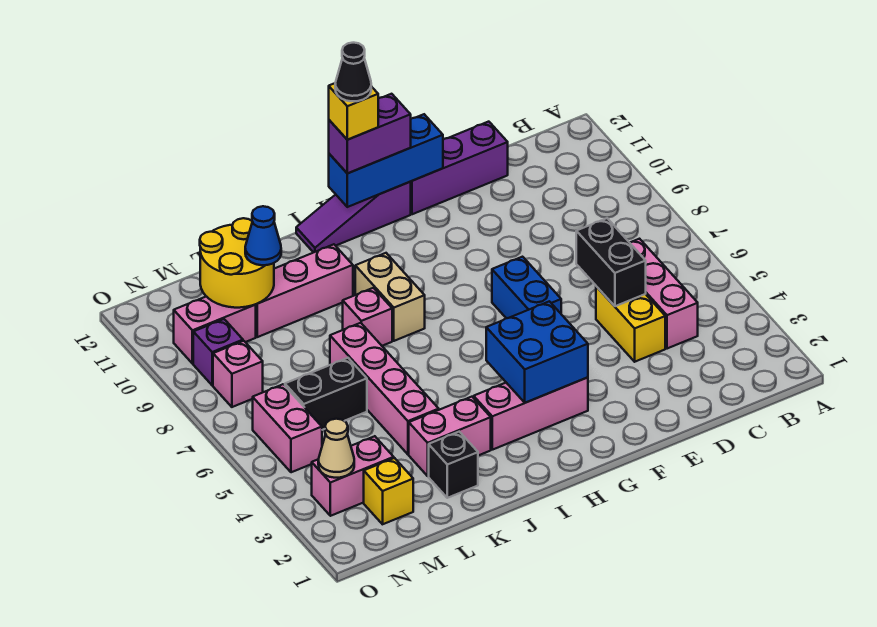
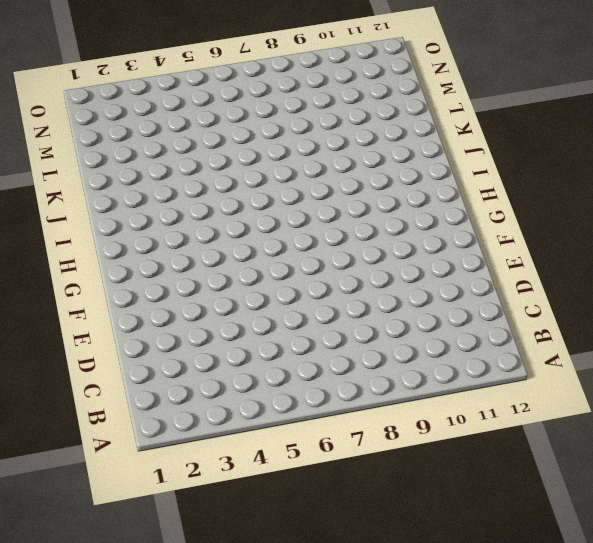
none -> pink 1x3 brick [629,239,698,349]
none -> yellow 1x2 brick [596,286,665,362]
none -> purple 1x3 brick [411,122,508,214]

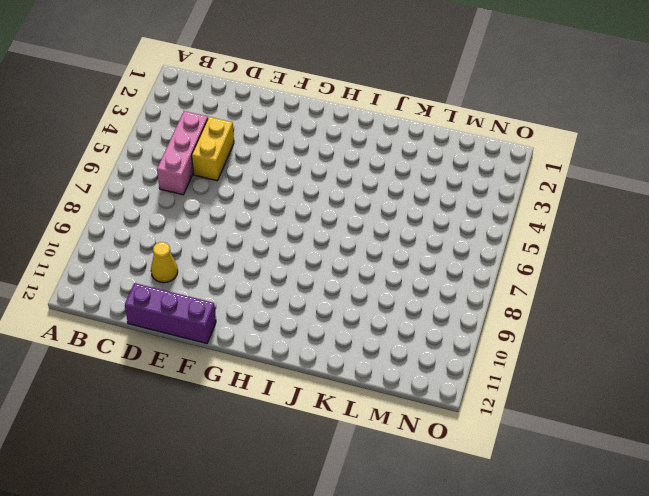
yellow 1x1 cone [151,242,178,283] -> none
none -> blue 1x2 brick [492,257,561,318]
none -> pink 1x3 brick [474,377,588,450]
none -> purple 1x3 slope [296,182,411,253]

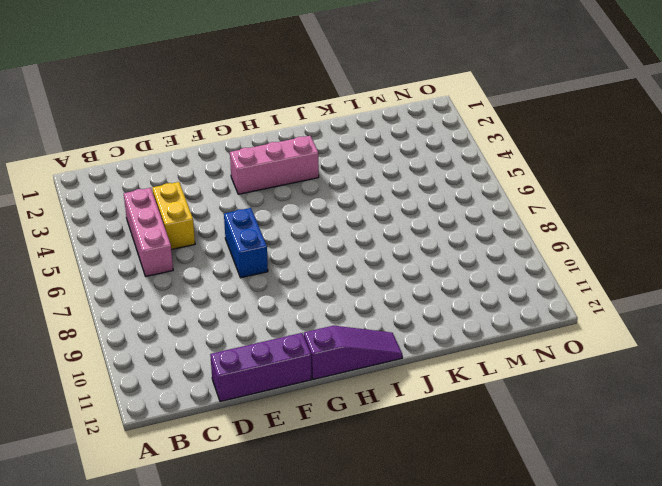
none -> tan 1x2 brick [355,253,425,341]
none -> pink 1x2 brick [409,397,491,476]
none -> pink 1x1 brick [343,288,392,346]

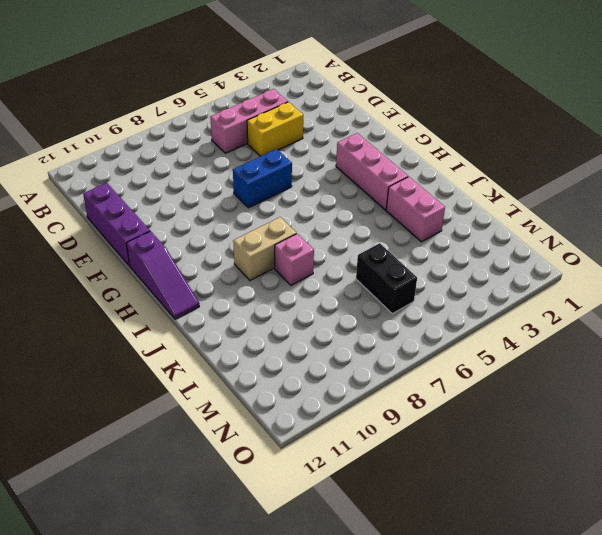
none -> pink 1x3 brick [256,244,353,337]
none -> black 1x1 brick [429,432,478,498]
none -> pink 1x4 brick [330,323,439,454]

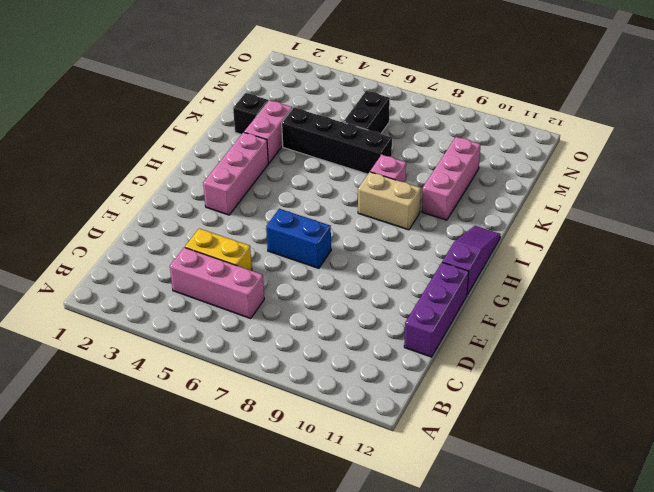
black 1x4 brick [282,108,392,174] -> pink 1x4 brick [330,323,439,454]
none -> yellow 1x1 brick [364,458,413,524]
none -> pink 1x2 brick [312,436,394,516]
none -> pink 1x2 brick [174,296,256,364]

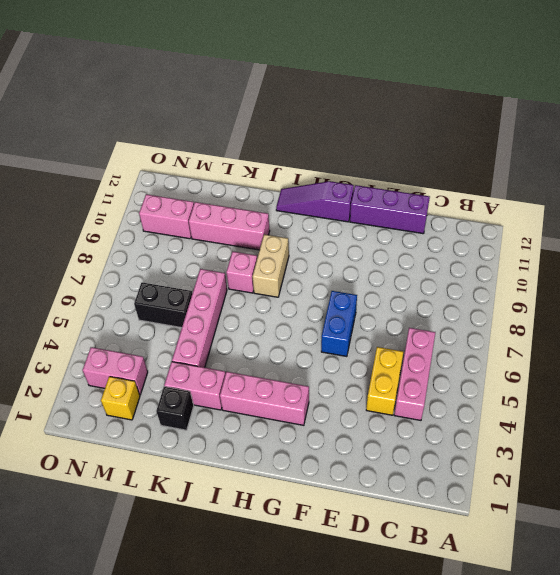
none -> pink 1x2 brick [253,384,322,472]
none -> pink 1x1 brick [213,341,263,407]
none -> purple 1x1 brick [193,319,243,385]

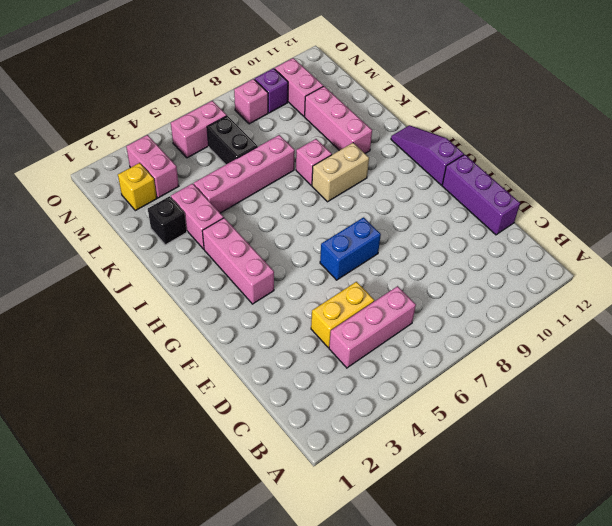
none -> black 1x2 brick [576,218,646,306]
none -> blue 1x3 brick [329,114,443,207]
none -> blue 2x2 brick [486,301,588,403]

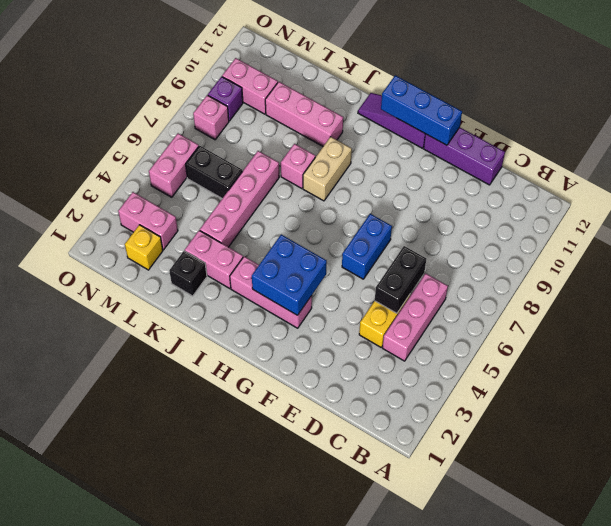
none -> yellow 2x2 round brick [200,218,274,308]
none -> tan 1x1 cone [318,419,354,478]
none -> purple 1x2 brick [329,94,411,173]

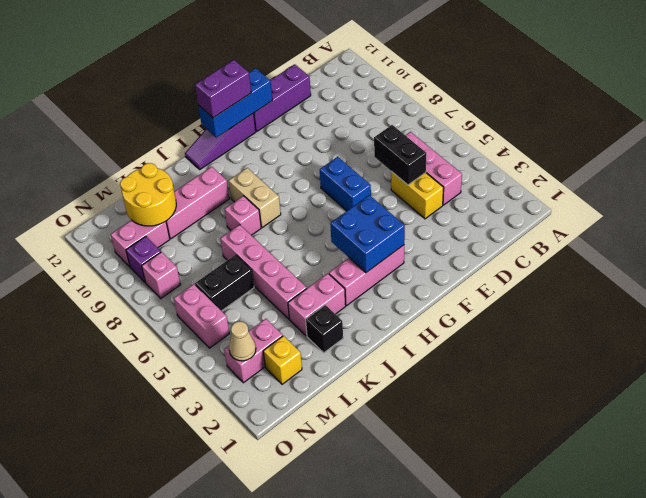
none -> blue 1x1 cone [245,206,281,265]
none -> yellow 1x1 brick [329,83,378,140]
none -> black 1x1 cone [335,43,371,101]

